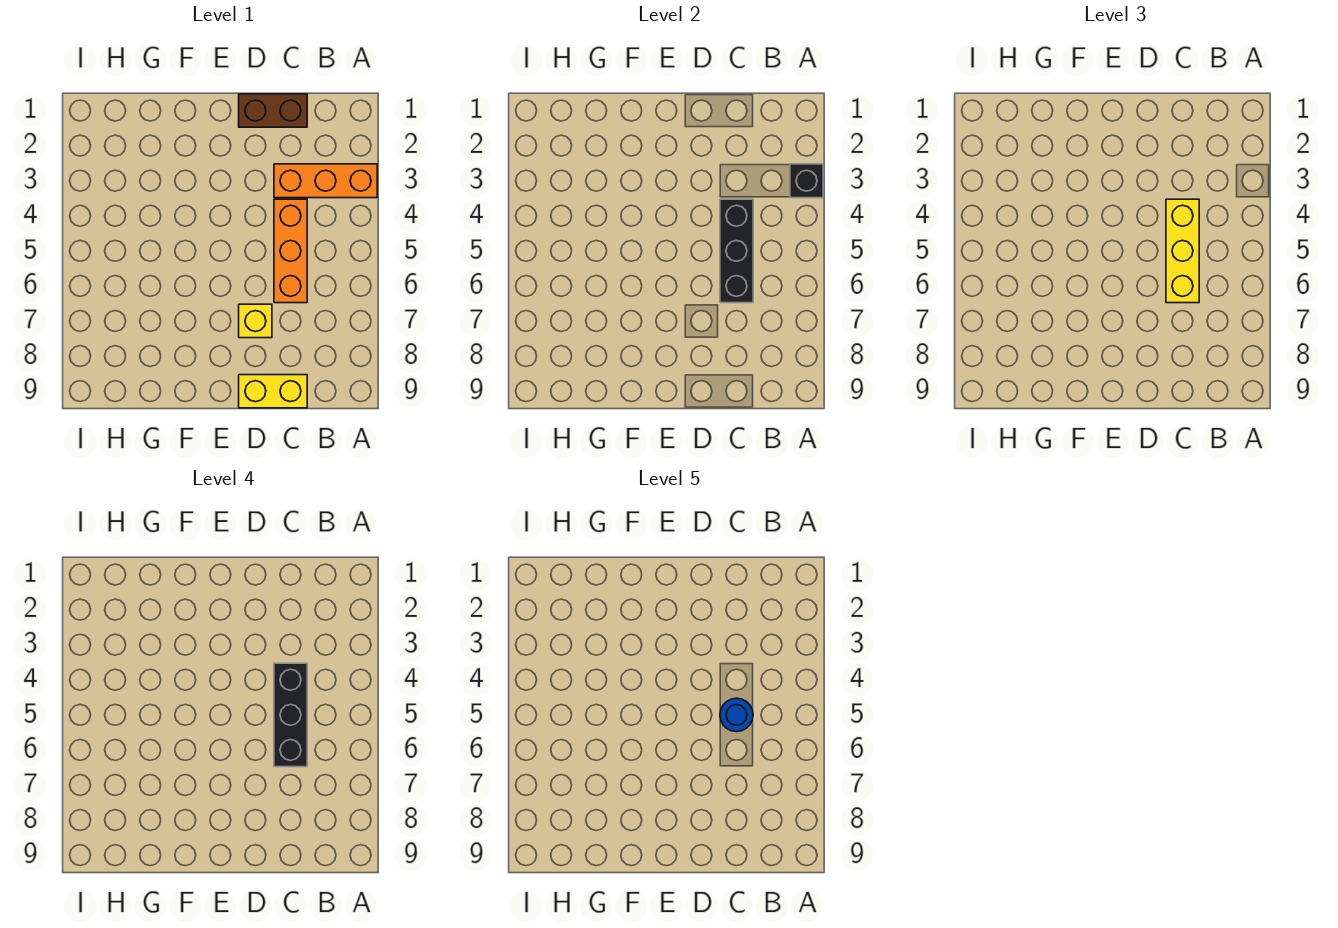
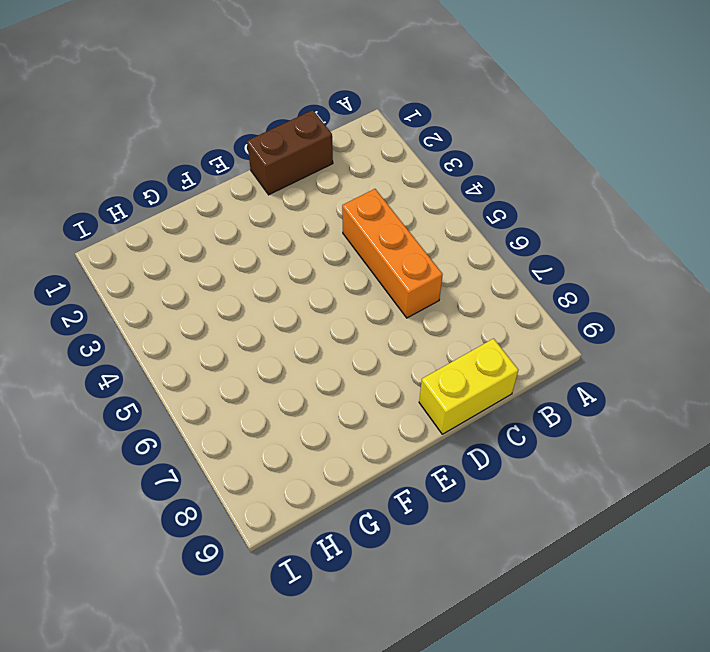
none -> orange 1x3 brick [274,164,377,198]
none -> yellow 1x1 brick [239,304,272,338]

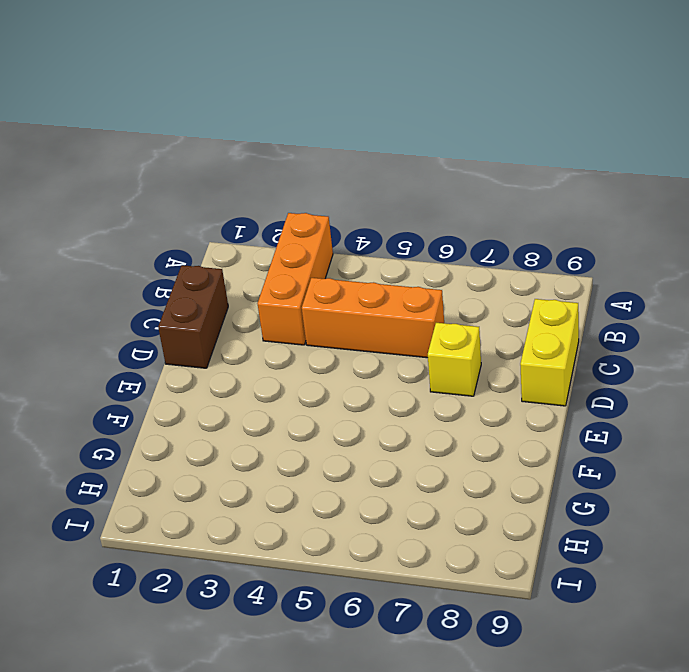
none -> black 1x1 brick [790,164,823,198]
none -> black 1x3 brick [720,199,753,303]

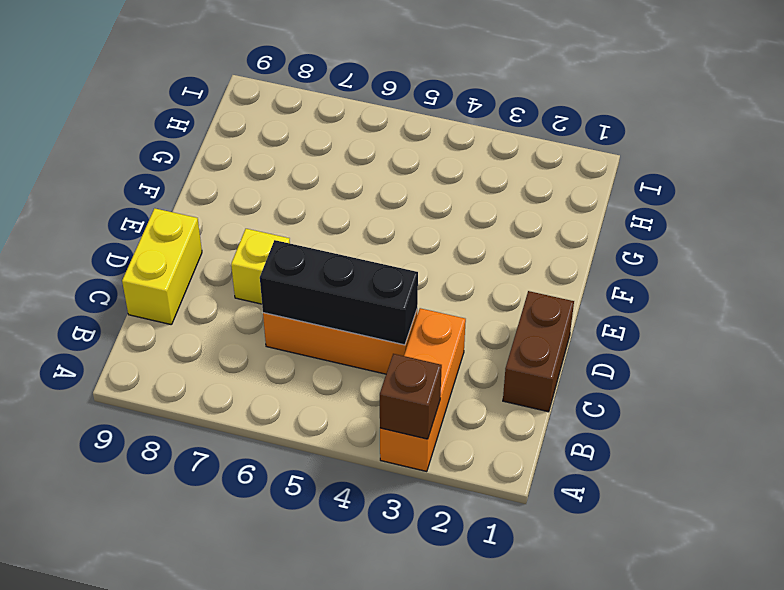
brown 1x1 brick [380,354,442,439] -> black 1x1 brick [790,164,823,198]
none -> yellow 1x3 brick [1166,199,1199,303]
none -> black 1x3 brick [274,663,307,767]

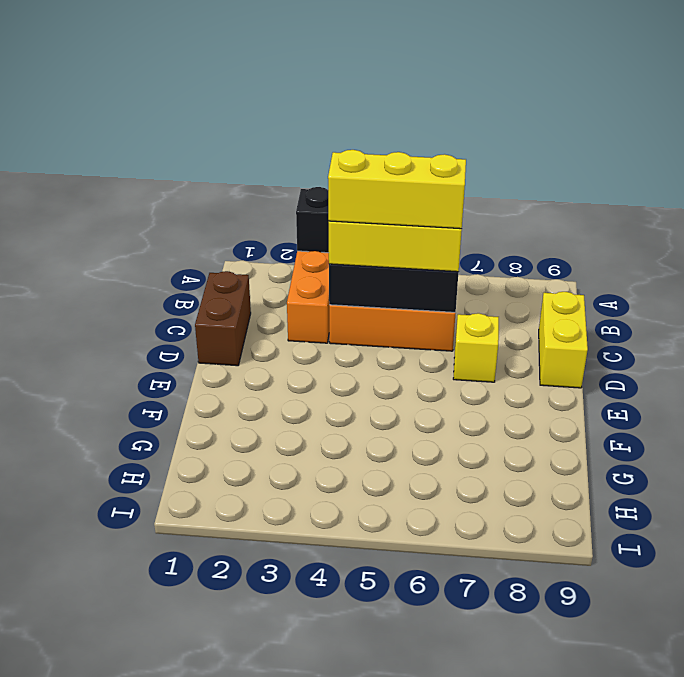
yellow 1x3 brick [328,150,466,229] -> black 1x3 brick [274,663,307,767]
none -> blue 1x1 round brick [720,698,753,732]

